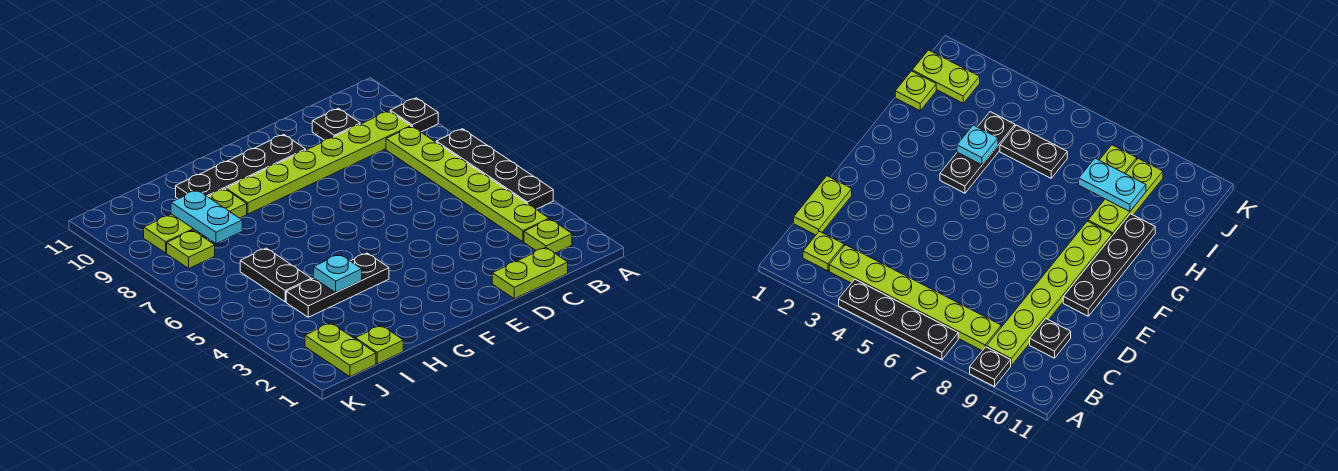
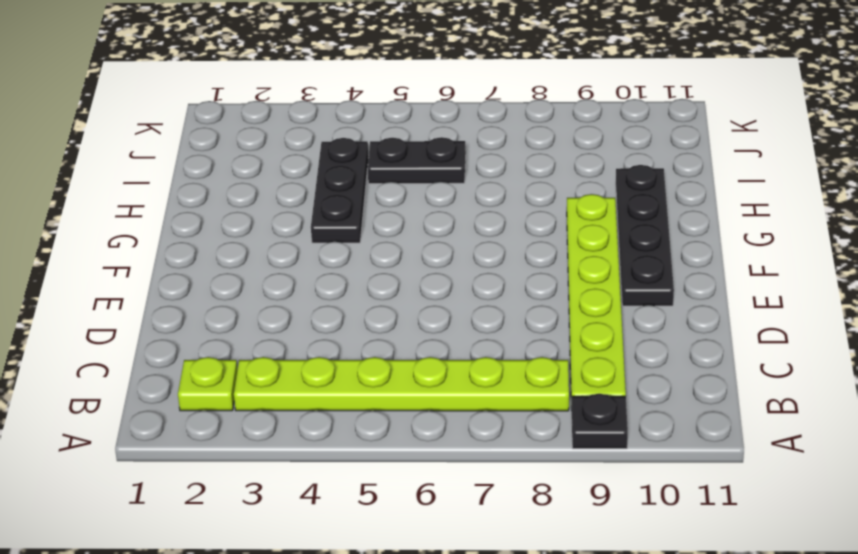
none -> black 1x4 plate [436,129,553,209]
none -> lime 1x2 plate [492,248,568,299]
none -> black 1x1 plate [312,108,360,140]

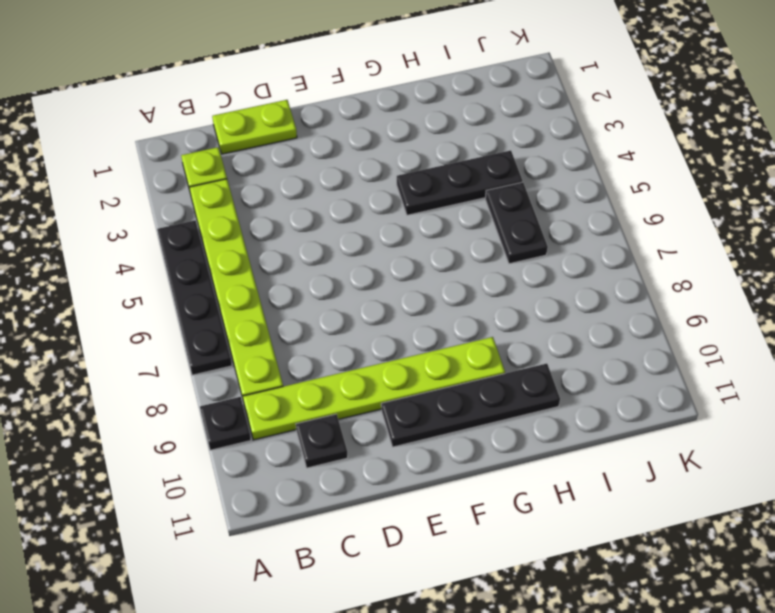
none -> lime 1x3 plate [144,189,247,253]
none -> lime 1x1 plate [355,326,403,364]
none -> lime 1x2 plate [305,323,376,377]

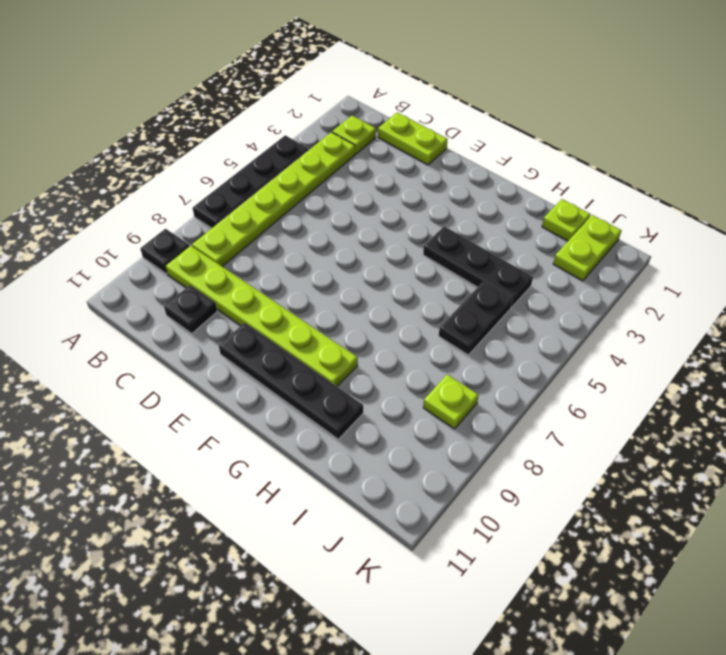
none -> lime 1x3 plate [144,189,247,253]
none -> cyan 1x1 plate [314,254,362,292]
none -> cyan 1x2 plate [171,190,242,244]

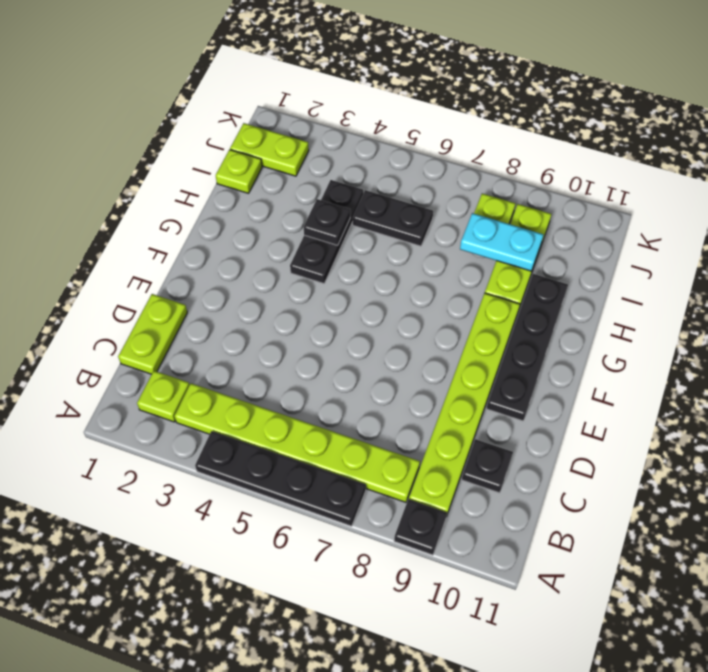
black 1x1 plate [304,199,350,245] -> cyan 1x1 plate [314,254,362,292]

